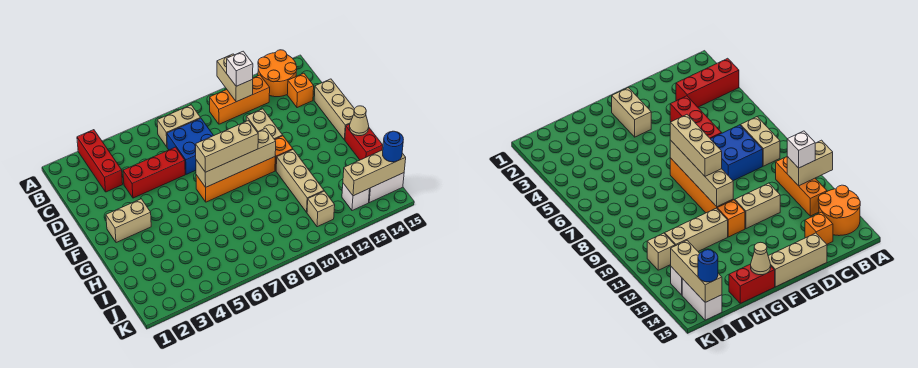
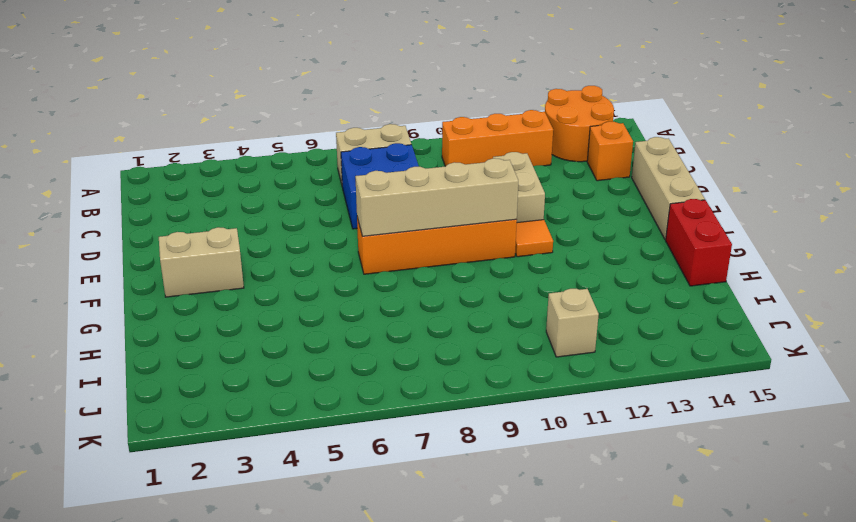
orange 1x1 tile [515,220,553,257] -> orange 1x1 brick [275,136,293,170]
none -> red 1x3 brick [77,130,123,192]
none -> red 1x3 brick [123,147,185,198]
none -> tan 1x3 brick [276,150,324,212]

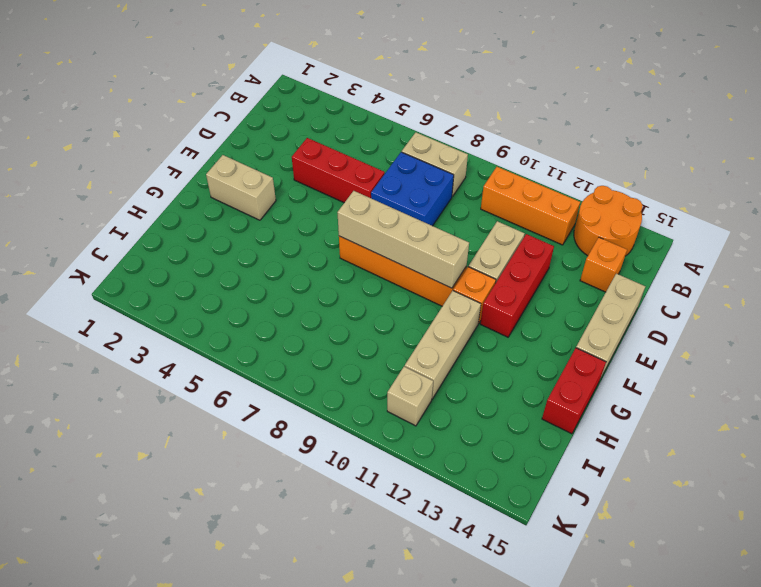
red 1x3 brick [480,234,554,337] -> red 1x3 brick moved to [77,130,123,192]
none -> white 1x1 brick [342,183,370,211]
none -> white 1x2 brick [369,173,404,203]
none -> tan 1x2 brick [217,54,253,102]

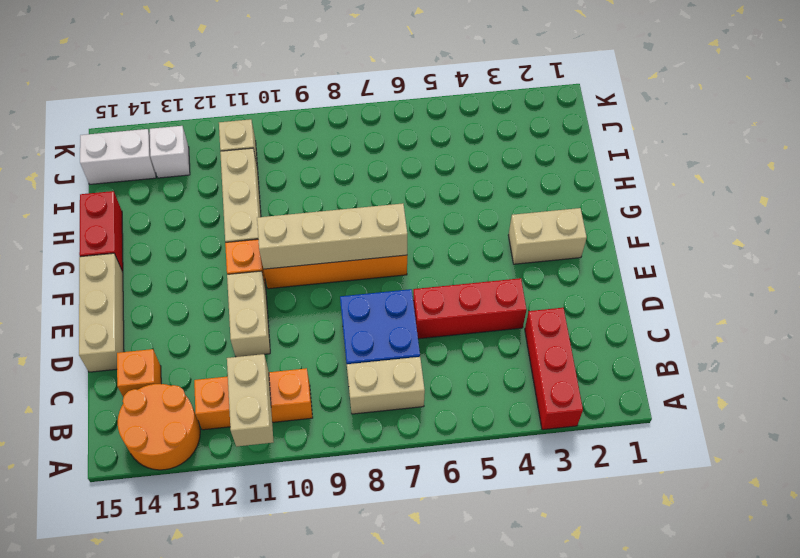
none -> tan 1x1 cone [349,106,369,136]
none -> tan 1x3 brick [343,150,406,196]
none -> white 1x1 brick [227,51,253,86]

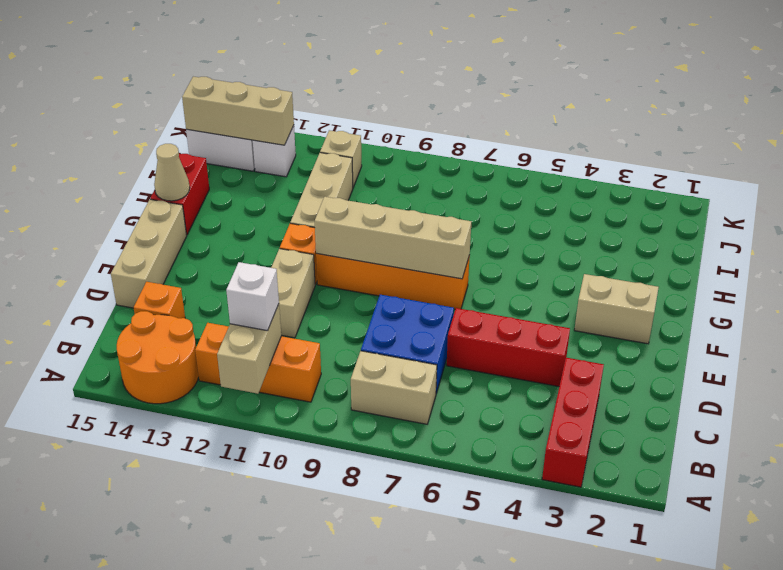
none -> tan 1x3 brick [196,121,258,172]
none -> blue 1x1 round brick [383,131,403,162]

